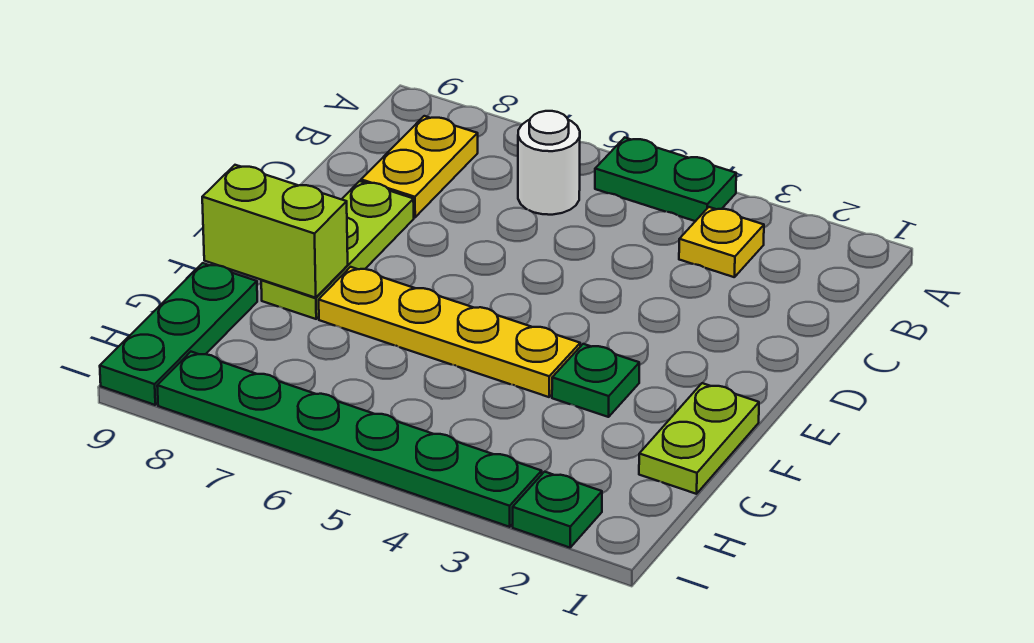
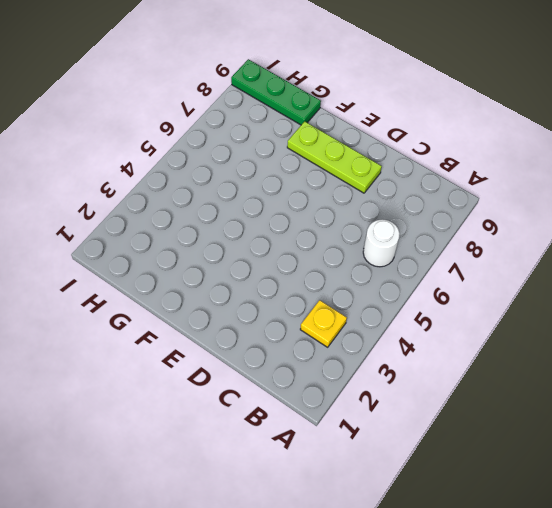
none -> green 1x2 plate [595,137,736,221]
none -> yellow 1x2 plate [361,116,478,217]
none -> lime 1x2 plate [639,383,759,494]

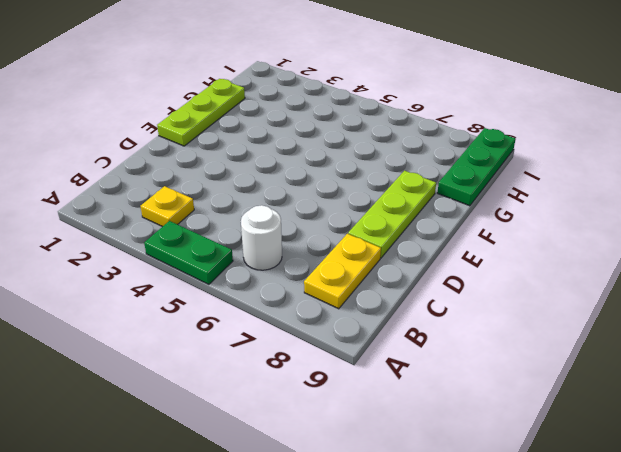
lime 1x3 plate [157,79,245,146] -> lime 1x2 plate [639,383,759,494]
none -> green 1x1 plate [552,344,639,417]
none -> yellow 1x4 plate [319,267,580,397]
none -> green 1x1 plate [513,472,602,548]

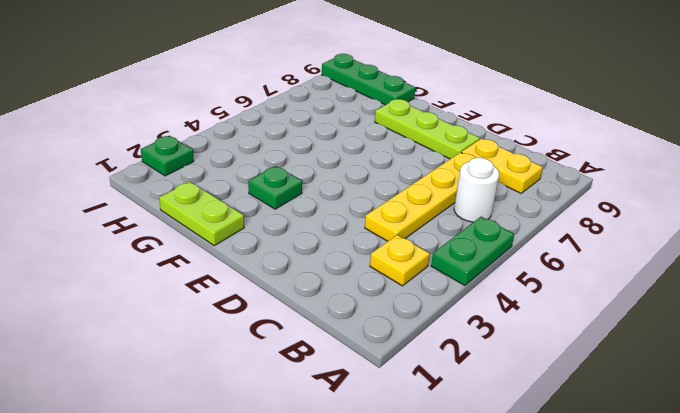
yellow 1x4 plate [365,152,476,241] -> yellow 1x4 plate moved to [319,267,580,397]
none -> green 1x6 plate [157,352,542,527]
none -> lime 1x2 brick [202,165,348,298]

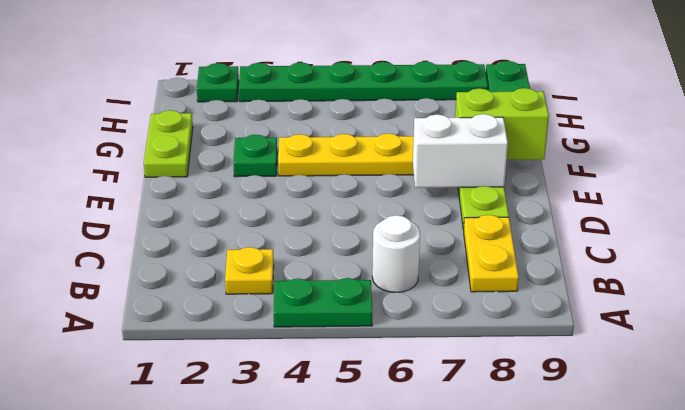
white 1x2 brick [413,114,508,188] -> none

